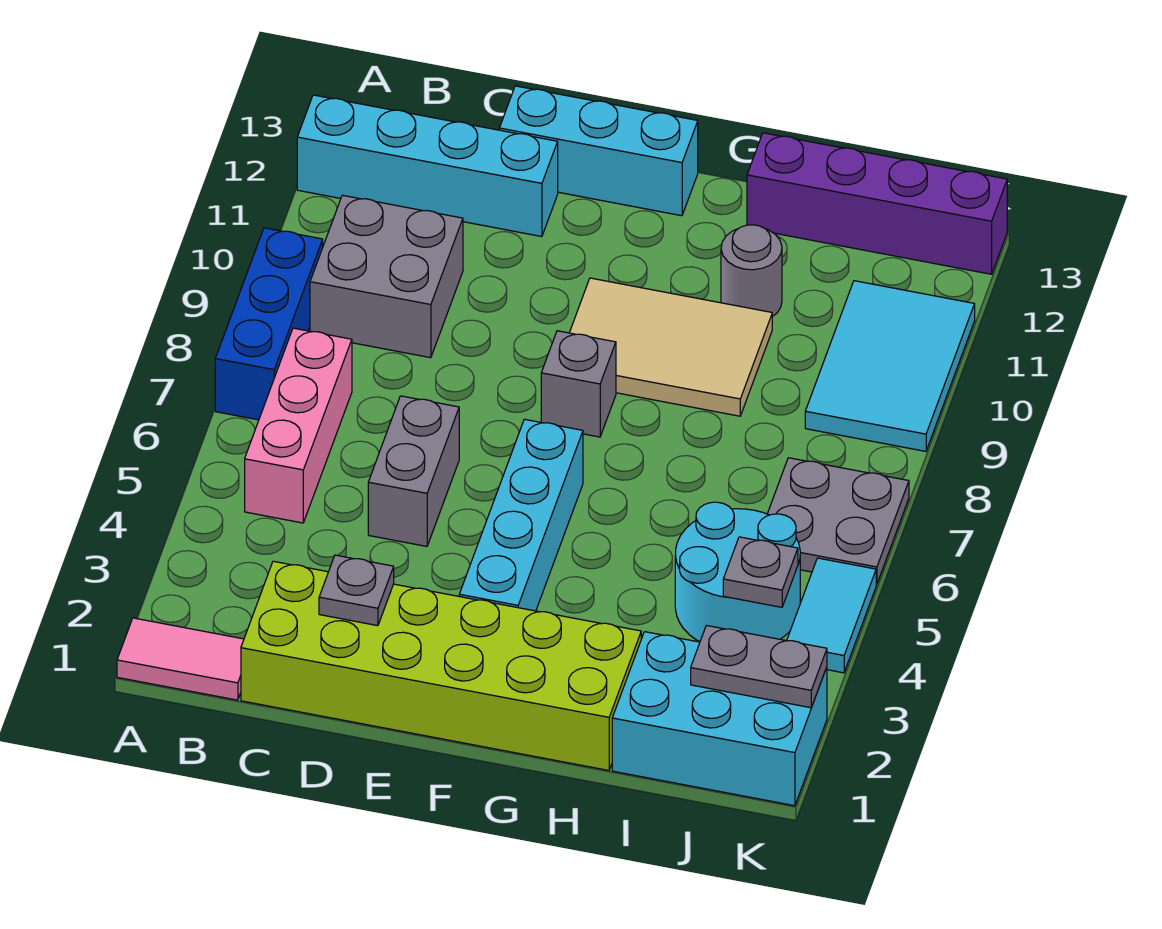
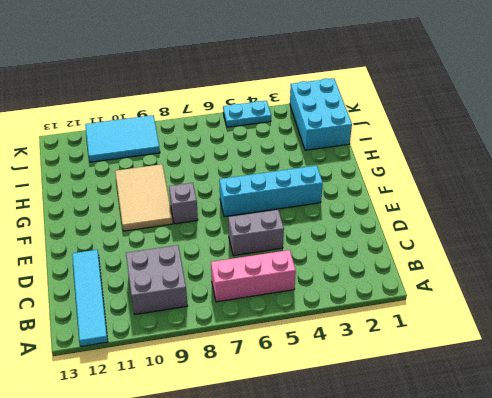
cyan 1x4 tile [72,250,108,346] -> cyan 1x4 brick [297,95,558,237]
cyan 1x2 plate [223,101,271,127] -> cyan 1x2 tile [787,558,876,673]
none -> pink 1x2 tile [117,618,244,700]
none -> blue 1x3 brick [215,228,323,420]
none -> lime 2x6 brick [241,561,641,770]

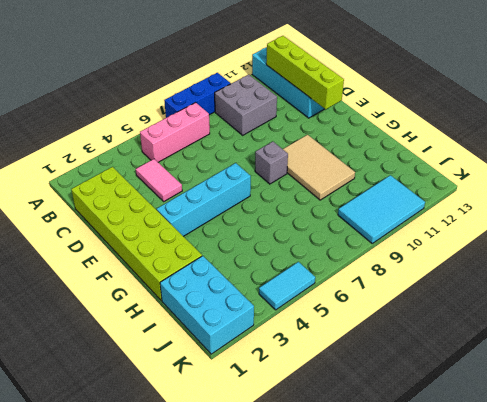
lime 1x4 brick [266,36,344,109] -> none
pink 1x2 tile [136,159,182,201] -> pink 1x2 tile moved to [117,618,244,700]
none -> grey 1x2 brick [368,396,459,546]
none -> cyan 1x3 brick [499,86,698,216]
none -> grey 1x1 round brick [721,225,782,317]

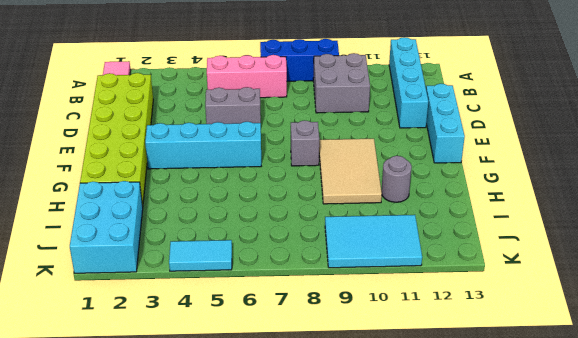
none -> purple 1x4 brick [747,133,1007,274]
none -> cyan 2x2 round brick [675,502,800,642]
none -> grey 2x2 plate [767,458,909,584]

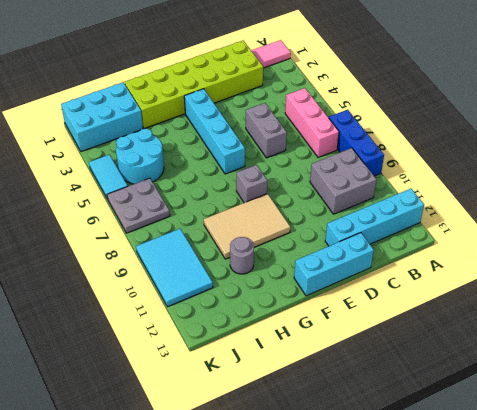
none -> purple 1x4 brick [747,133,1007,274]
none -> grey 1x1 plate [319,555,394,626]
none -> grey 1x2 plate [691,625,827,708]

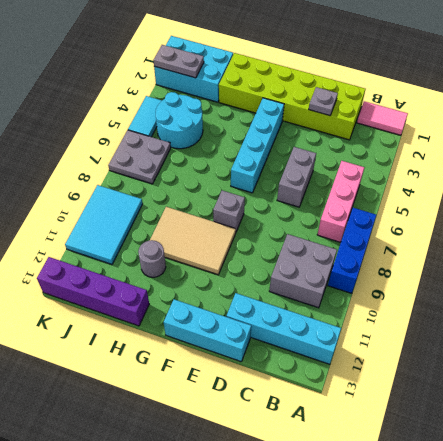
none -> grey 1x1 plate [723,537,798,607]

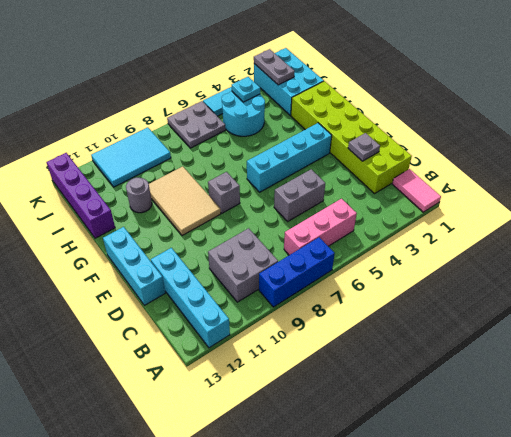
cyan 1x1 plate [232,77,260,102] -> grey 1x1 plate [723,537,798,607]

